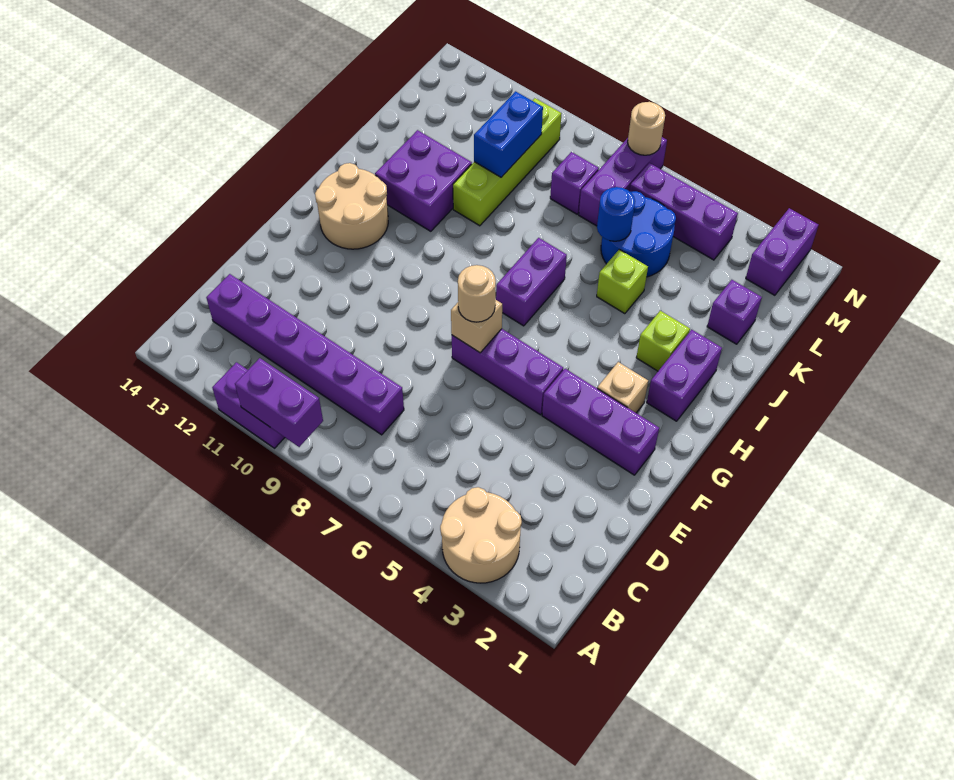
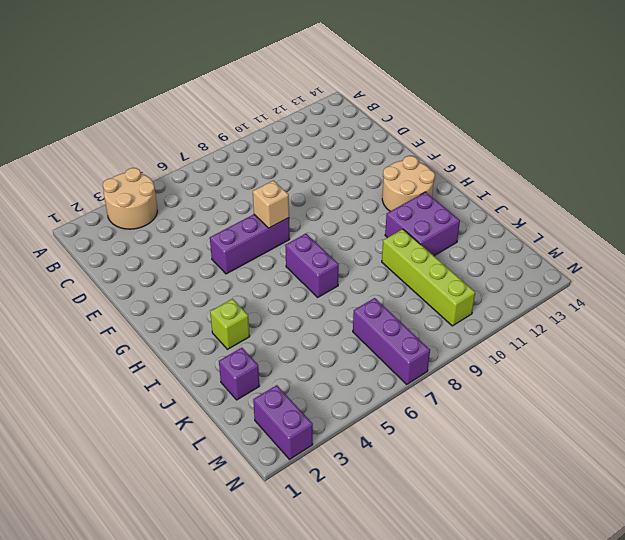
none -> purple 1x2 brick [212,362,285,448]
none -> purple 1x6 brick [206,274,404,435]
none -> purple 1x3 brick [542,369,659,475]

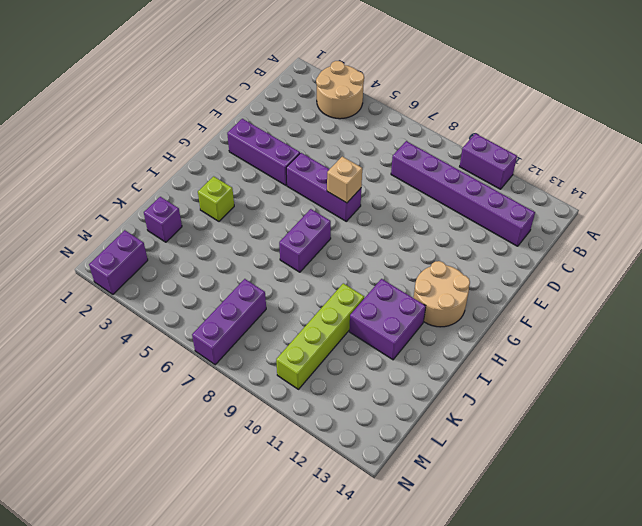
none -> tan 1x1 brick [597,362,648,413]
none -> purple 1x2 brick [647,330,722,421]
none -> lime 1x1 brick [597,250,648,314]

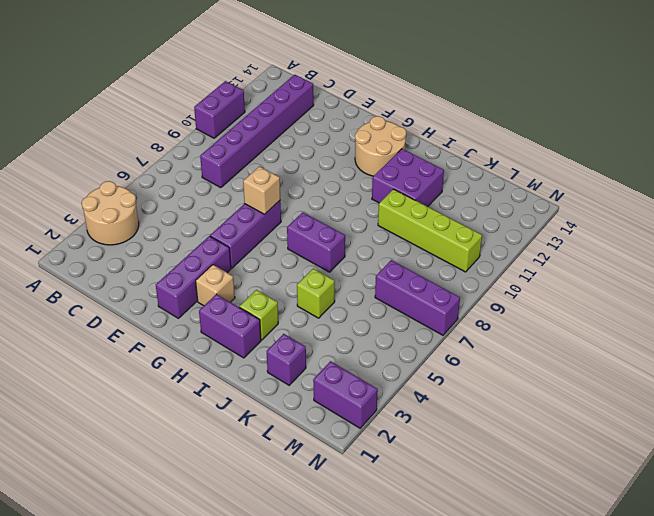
none -> blue 2x2 round brick [601,191,676,277]
none -> purple 1x1 brick [550,152,599,214]
none -> purple 1x3 brick [630,163,738,260]

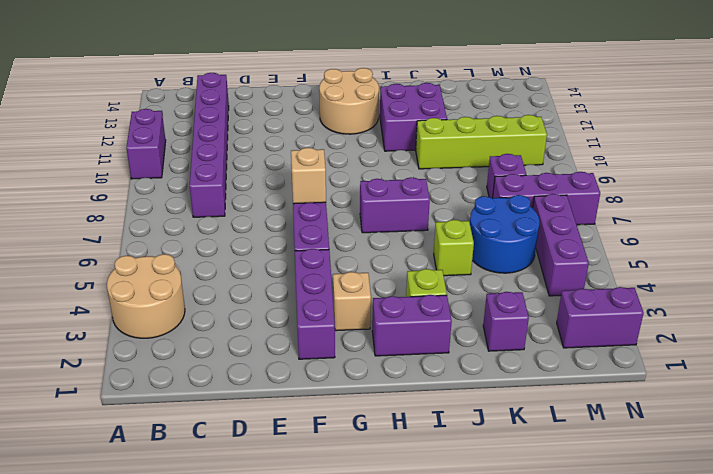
none -> purple 1x2 brick [235,358,323,447]
none -> blue 1x1 round brick [597,187,635,241]
none -> blue 1x2 brick [474,91,543,177]

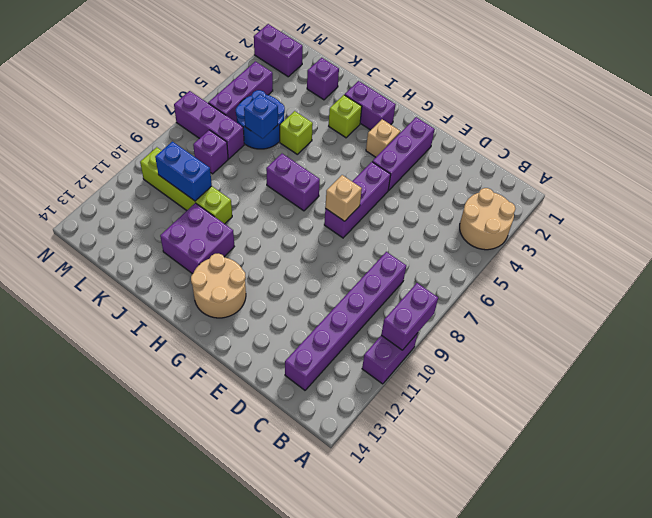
blue 1x1 brick [244,94,278,138] -> blue 1x1 round brick [597,187,635,241]
none -> tan 1x1 round brick [628,102,665,155]
none -> tan 1x1 round brick [458,265,496,322]

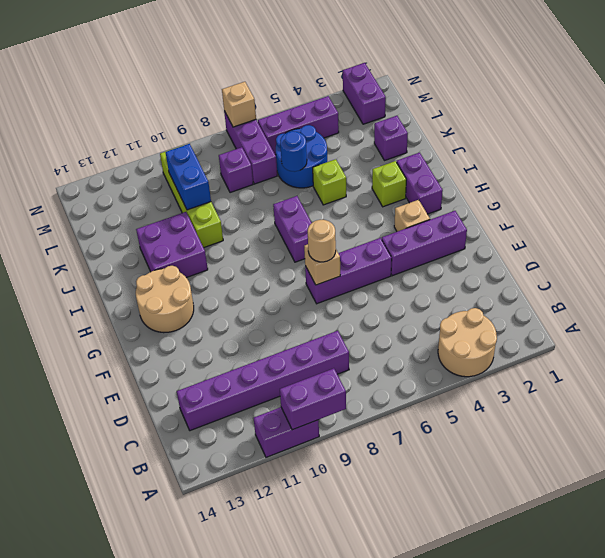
tan 1x1 brick [222,82,256,127] -> tan 1x1 round brick [628,102,665,155]

